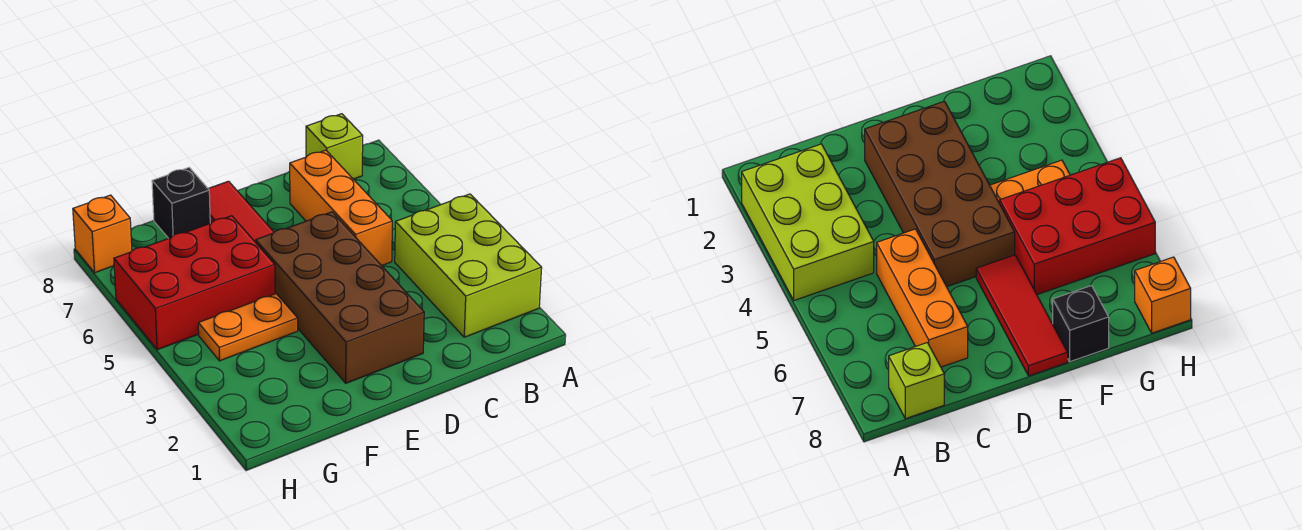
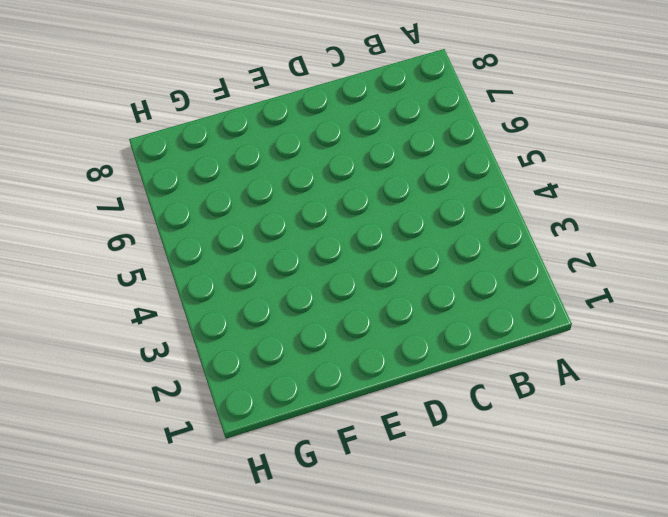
none -> lime 2x3 brick [395,194,542,337]
none -> lime 1x1 brick [306,114,363,179]

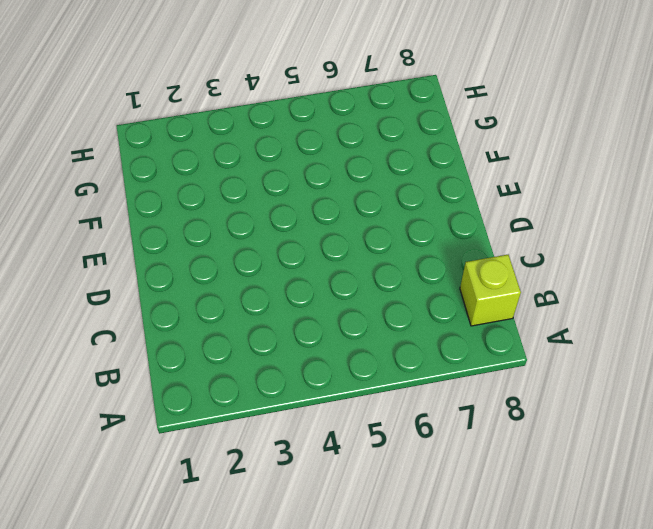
none -> lime 2x3 brick [395,194,542,337]
none -> orange 1x3 brick [290,150,392,266]

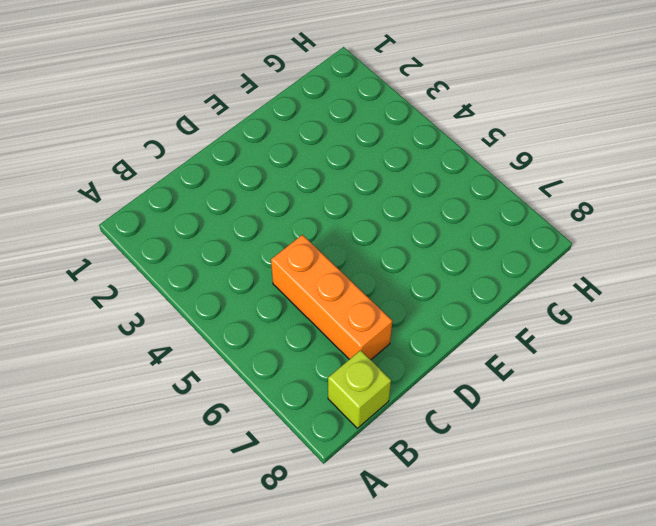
none -> lime 2x3 brick [395,194,542,337]
none -> brown 2x4 brick [256,212,424,383]

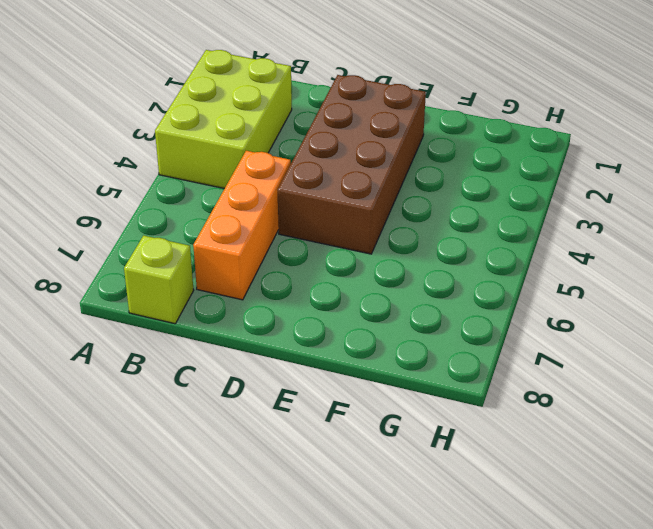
none -> red 1x3 tile [208,181,274,242]
none -> orange 1x2 plate [198,294,298,361]

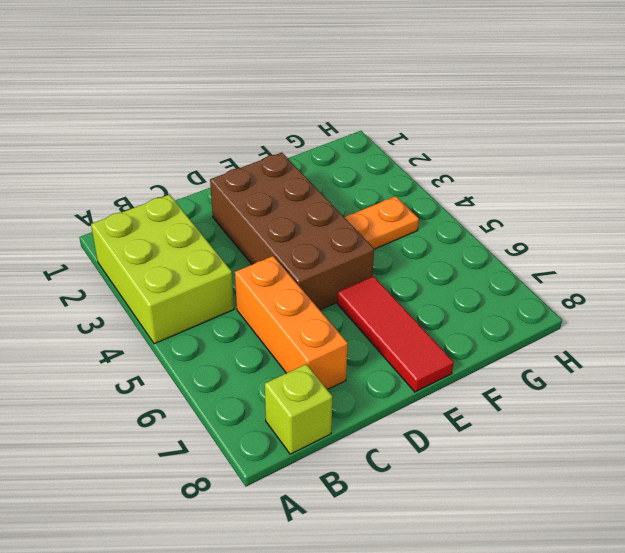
none -> red 2x3 brick [114,216,275,350]
none -> black 1x1 brick [152,168,210,238]

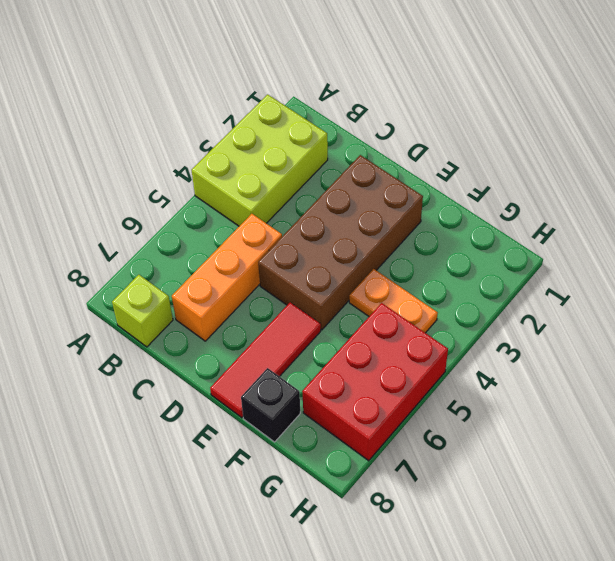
red 2x3 brick [302,303,448,461] -> red 2x3 brick turned to [114,216,275,350]
none -> orange 1x1 brick [73,195,132,273]

